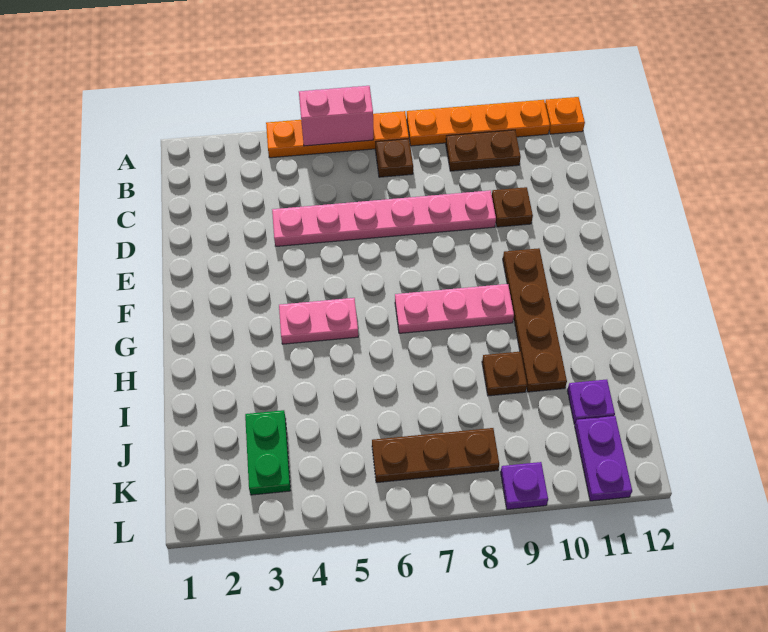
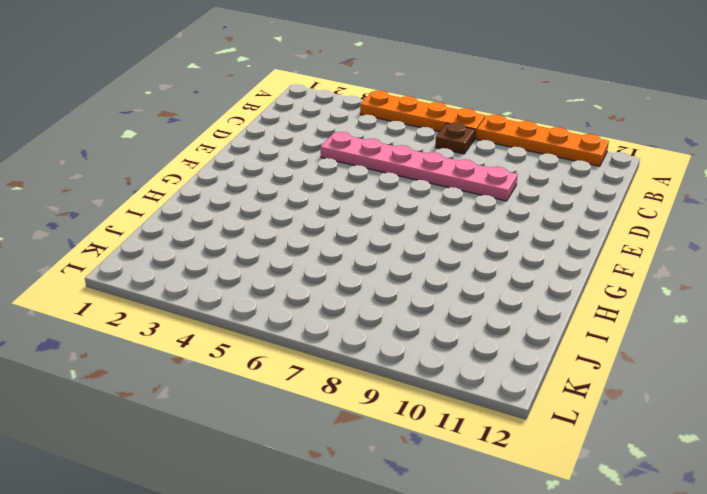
none -> orange 1x1 plate [545,97,585,134]
none -> brown 1x2 plate [446,130,521,171]
none -> brown 1x1 plate [492,187,533,227]

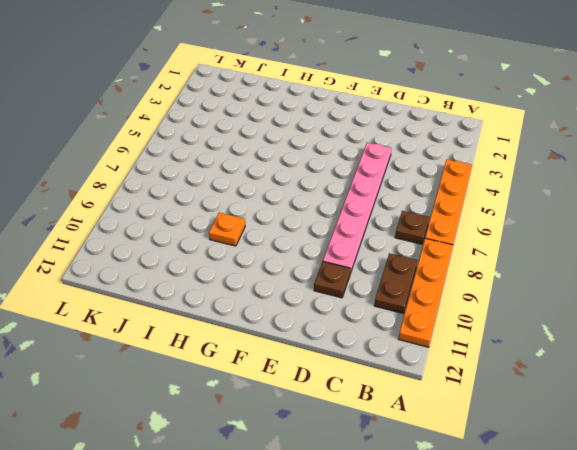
orange 1x1 plate [209,213,245,246] -> orange 1x1 plate moved to [545,97,585,134]
none -> brown 1x4 plate [503,248,567,392]
none -> pink 1x2 plate [279,298,358,344]
none -> pink 1x3 plate [395,284,514,333]

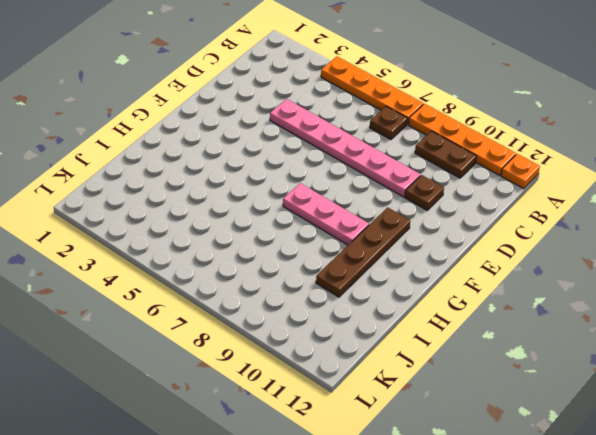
none -> pink 1x2 plate [279,298,358,344]
none -> brown 1x1 plate [482,352,527,396]
none -> green 1x2 plate [245,410,291,495]

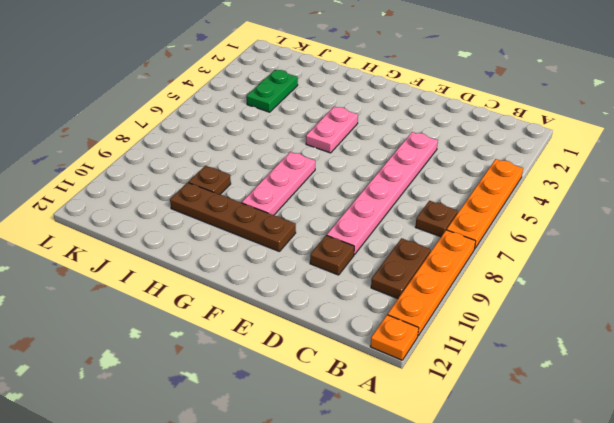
green 1x2 plate [247,70,298,112] -> green 1x2 plate turned to [245,410,291,495]
none -> purple 1x1 plate [567,379,615,424]
none -> brown 1x3 plate [372,428,499,483]
none -> purple 1x2 plate [575,416,632,501]

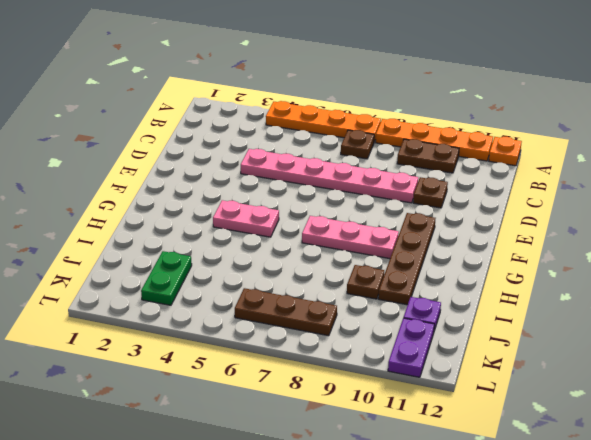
none -> purple 1x1 plate [500,462,548,510]
none -> pink 1x2 brick [299,86,373,146]

